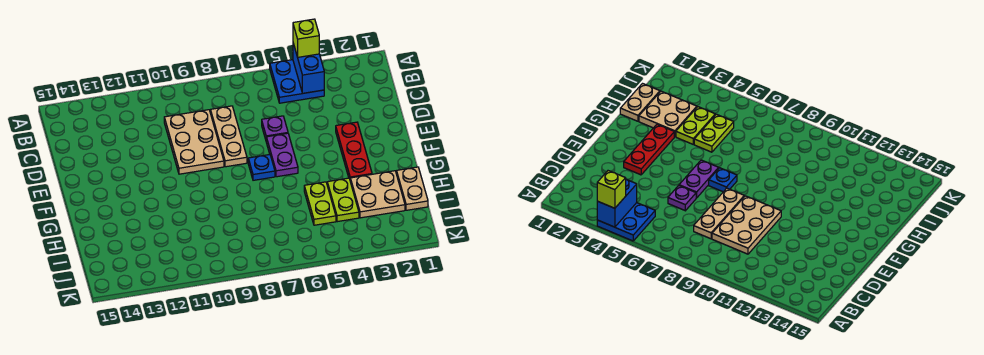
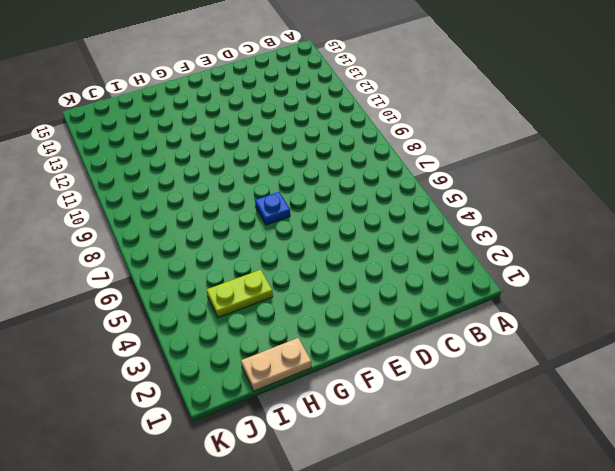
none -> blue 2x2 plate [270,60,324,103]
none -> tan 1x3 plate [210,106,247,167]
none -> tan 2x3 plate [164,110,224,174]

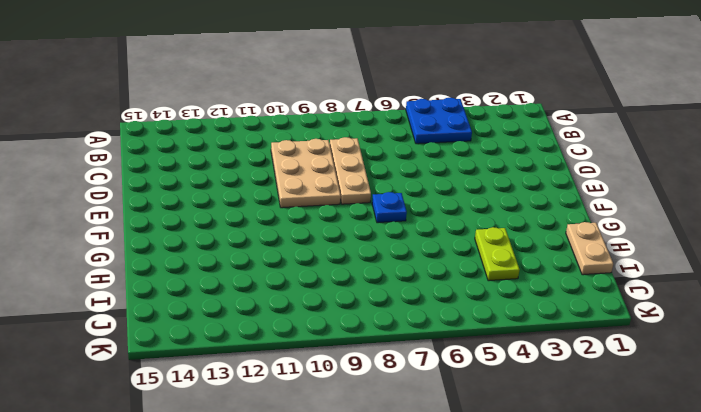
none -> purple 1x1 plate [262,116,288,139]
none -> red 1x3 plate [336,122,372,179]
none -> purple 1x2 plate [266,133,298,177]

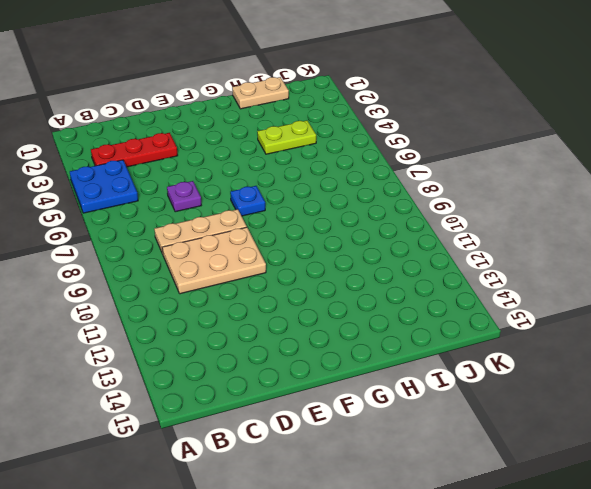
red 1x3 plate [91,133,178,167] -> red 1x3 plate moved to [336,122,372,179]
none -> purple 1x2 plate [266,133,298,177]
none -> tan 2x2 plate [350,171,405,218]
none -> lime 1x2 plate [304,182,336,225]

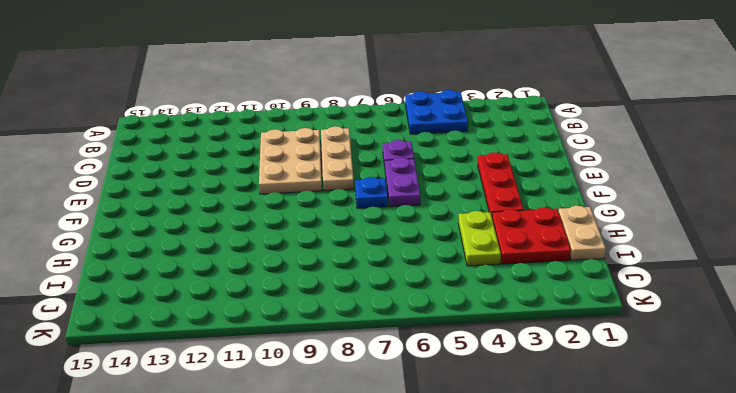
red 2x2 plate [492,207,571,264] -> tan 2x2 plate [350,171,405,218]
none -> lime 1x2 plate [304,182,336,225]
none -> blue 1x2 brick [293,43,324,93]
none -> lime 1x1 brick [293,19,319,57]

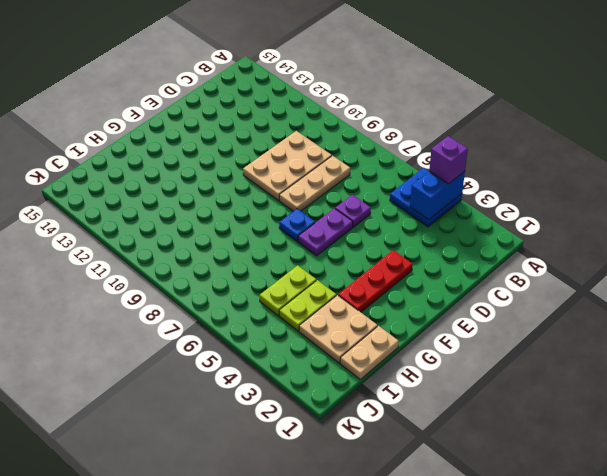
purple 1x1 brick [429,136,468,184] -> lime 1x1 brick [293,19,319,57]

